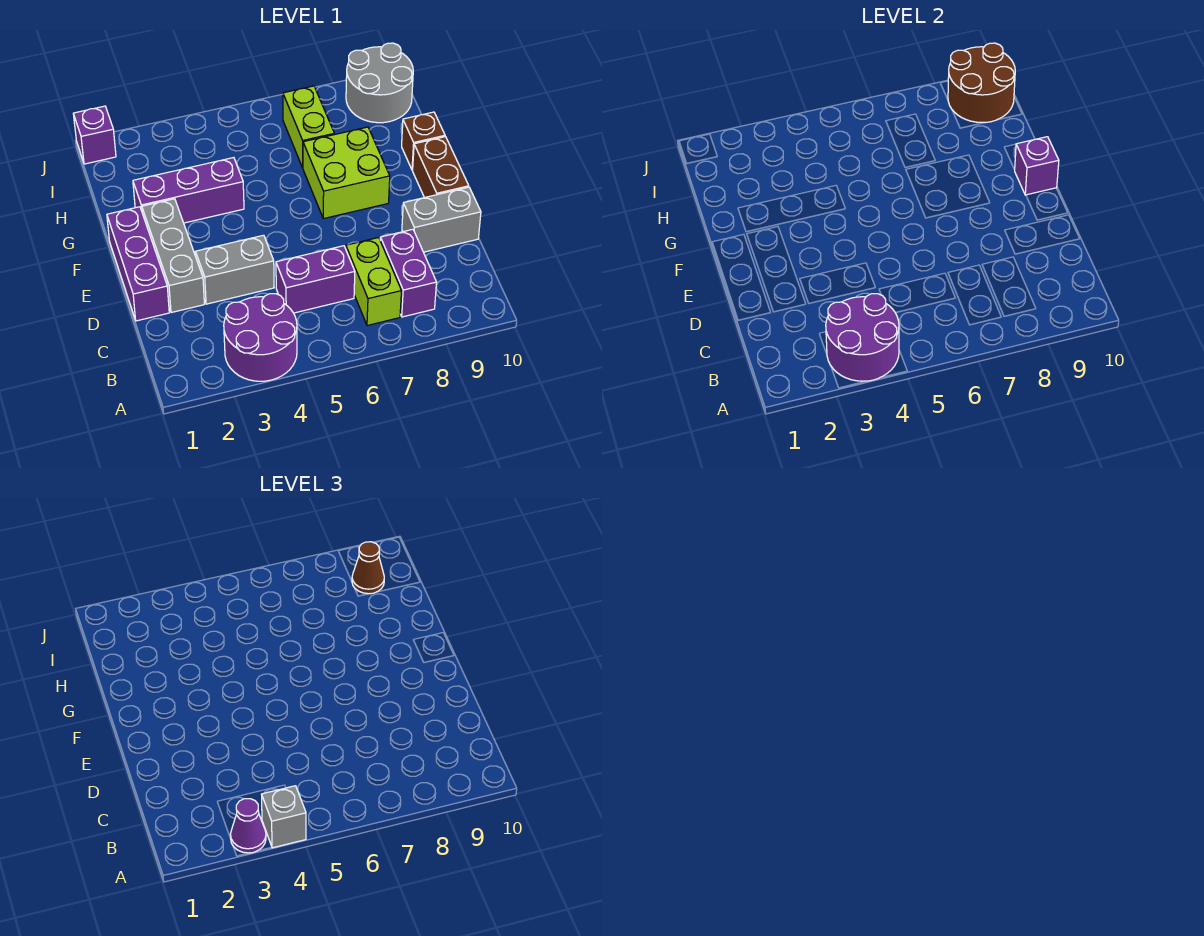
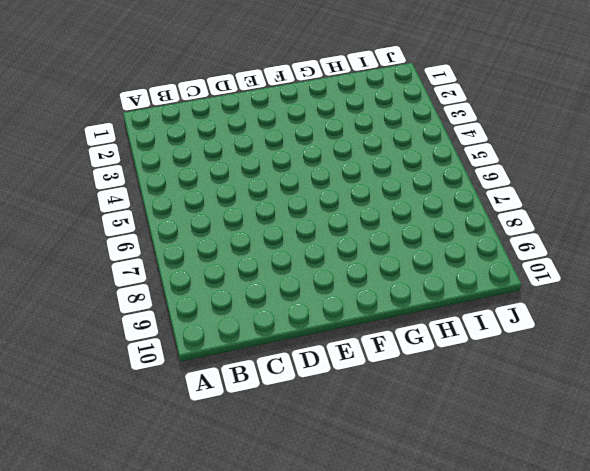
none -> purple 2x2 round brick [224,294,297,381]
none -> lime 1x2 brick [346,237,401,326]
none -> purple 1x2 brick [380,229,437,317]

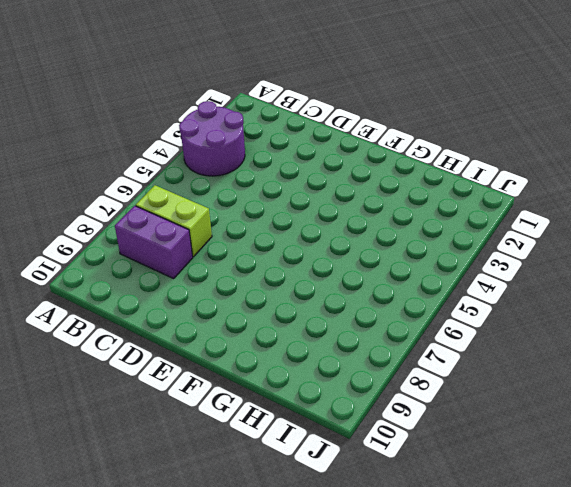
none -> purple 1x2 brick [276,246,355,313]
none -> purple 1x3 brick [107,207,169,321]
none -> grey 1x3 brick [142,199,204,313]

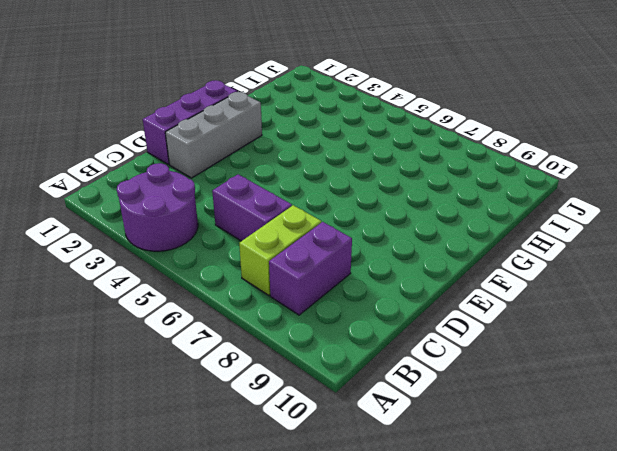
none -> grey 1x2 brick [196,235,274,304]
none -> grey 1x2 brick [402,187,481,252]
none -> brown 1x2 brick [413,137,469,198]

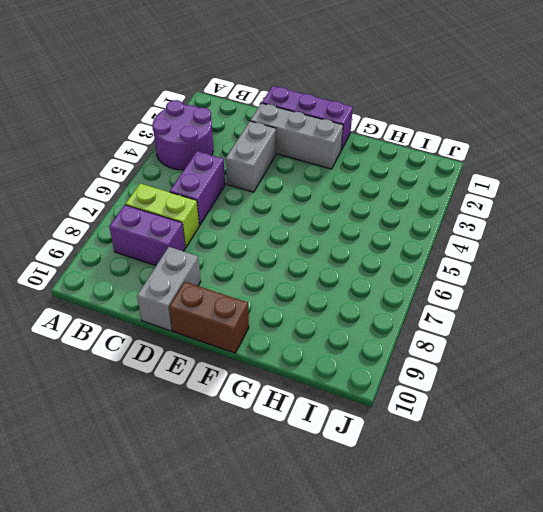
none -> lime 2x2 brick [303,127,390,219]
none -> purple 1x3 brick [133,158,244,223]
none -> brown 1x1 brick [402,112,445,170]

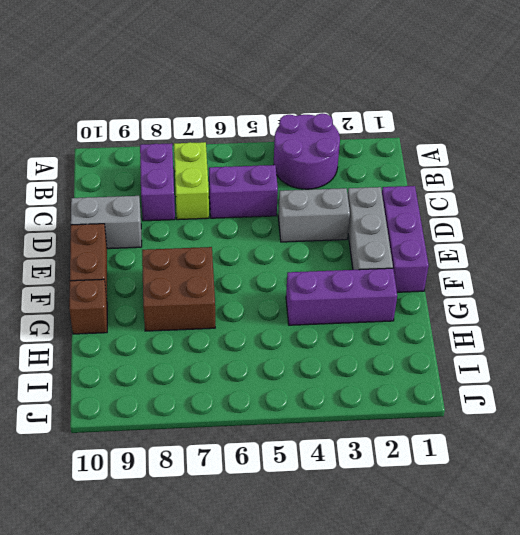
brown 2x2 brick [142,247,215,331] -> lime 2x2 brick [303,127,390,219]
none -> lime 1x2 brick [283,86,334,168]
none -> grey 2x2 round brick [346,43,413,123]
none -> purple 1x1 brick [73,106,116,164]

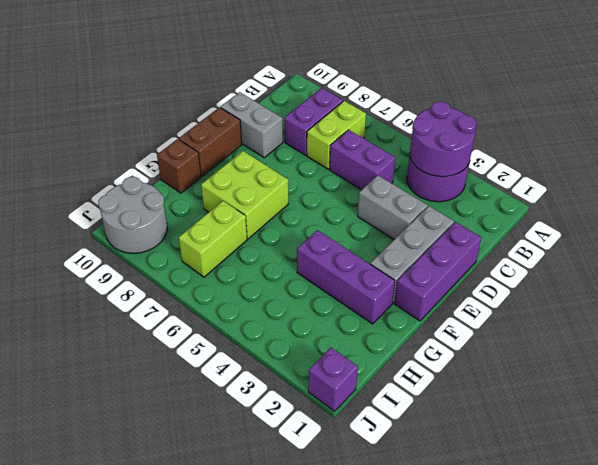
none -> purple 1x1 brick [1014,137,1059,195]
none -> brown 2x2 round brick [948,43,1015,123]
none -> purple 1x1 cone [230,799,266,853]

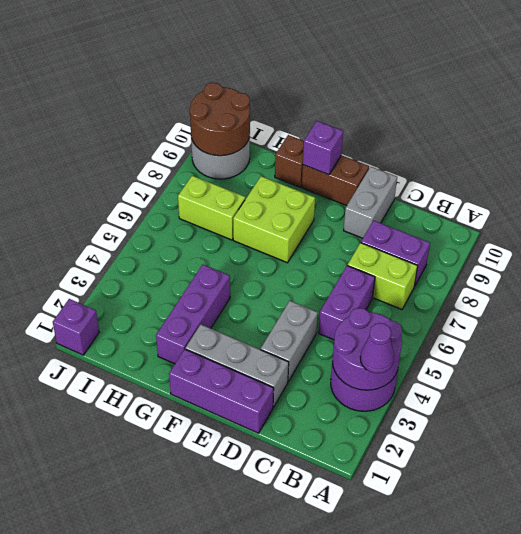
none -> grey 1x1 brick [262,786,306,848]
none -> brown 1x1 cone [352,542,384,594]

